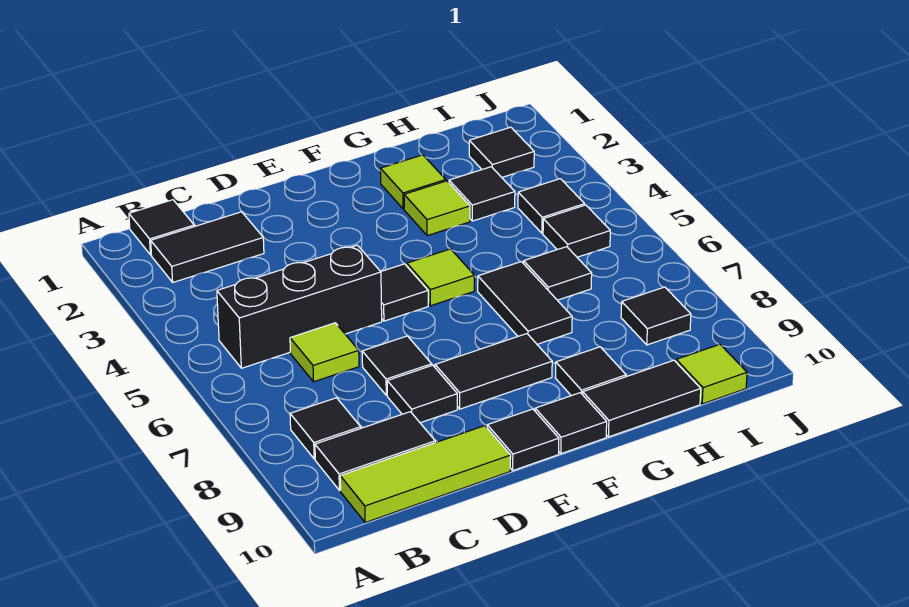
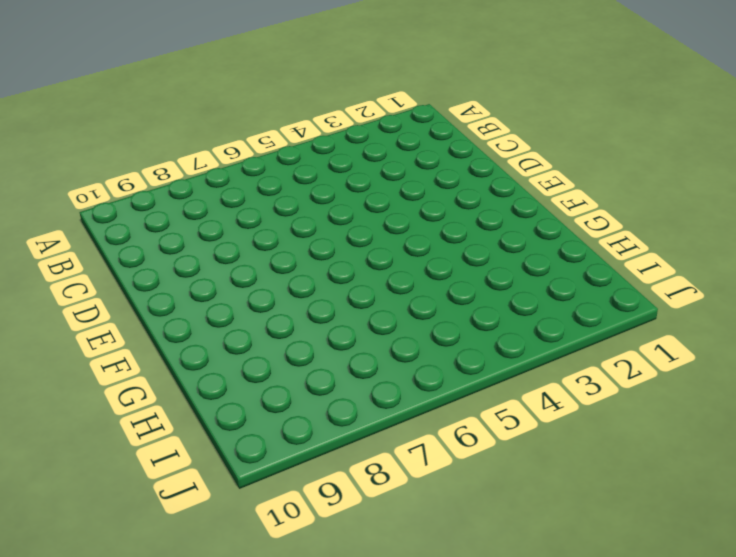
none -> black 1x1 tile [129,200,194,255]
none -> black 1x2 tile [151,212,264,282]
none -> black 1x3 brick [217,245,382,368]

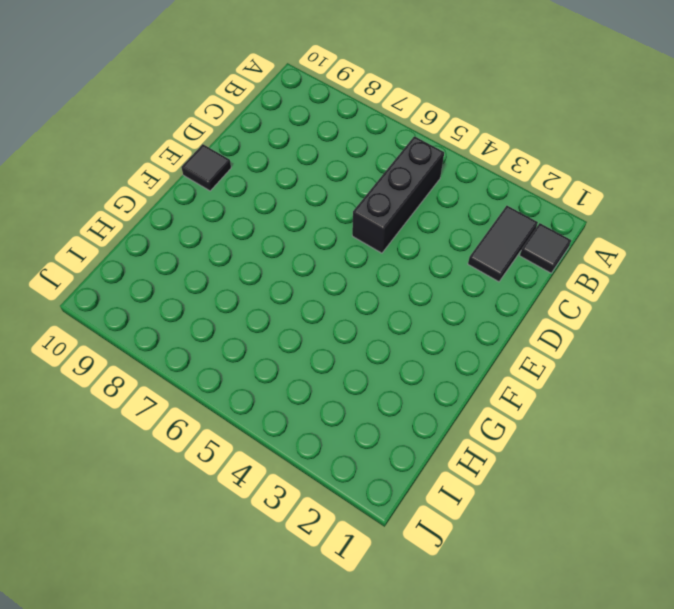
none -> black 1x1 tile [290,398,361,459]
none -> black 1x2 tile [315,412,435,490]
none -> lime 1x3 tile [340,426,511,523]

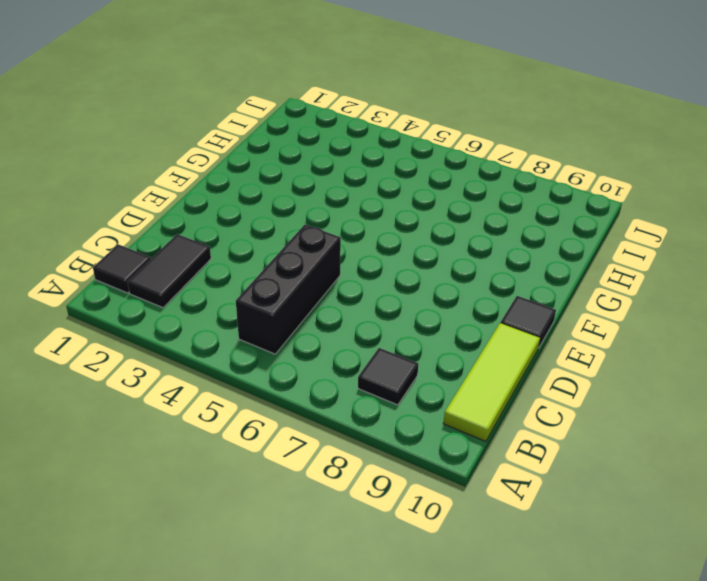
none -> black 1x2 tile [315,412,435,490]
none -> lime 1x1 tile [290,323,359,382]
none -> black 1x1 tile [362,336,432,395]

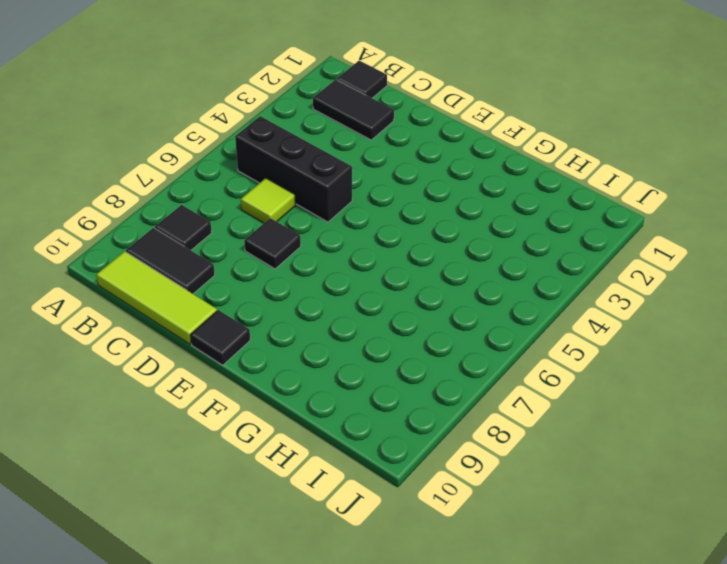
none -> black 1x1 tile [387,365,457,423]
none -> black 1x1 tile [381,264,428,321]
none -> black 1x2 tile [435,334,552,409]

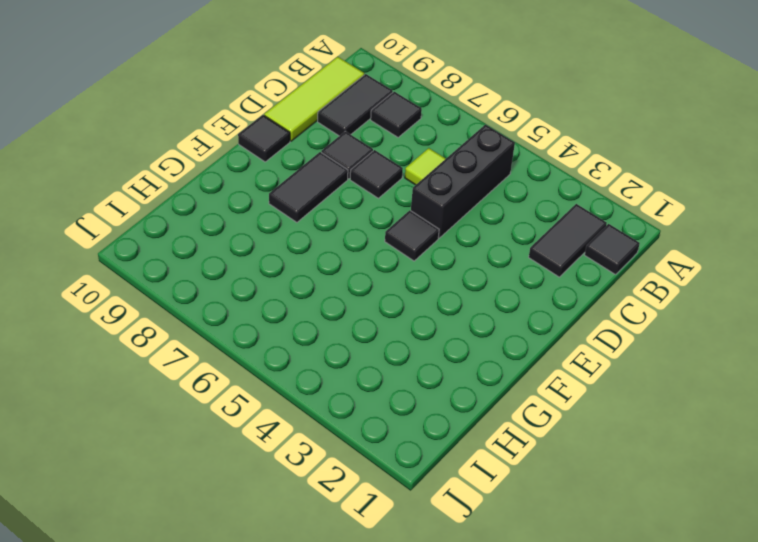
none -> lime 1x1 tile [407,249,474,306]
none -> black 1x1 tile [535,393,607,454]
none -> lime 1x1 tile [380,155,446,209]

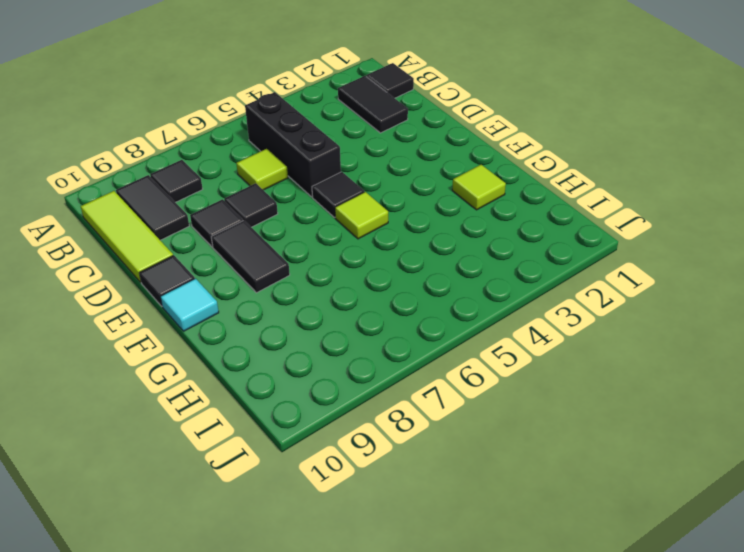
cyan 1x1 tile [160,279,219,331] -> black 1x1 tile [535,393,607,454]
none -> lime 1x1 tile [404,181,470,236]
none -> black 1x2 tile [478,262,572,344]
none -> black 1x1 tile [555,347,626,396]

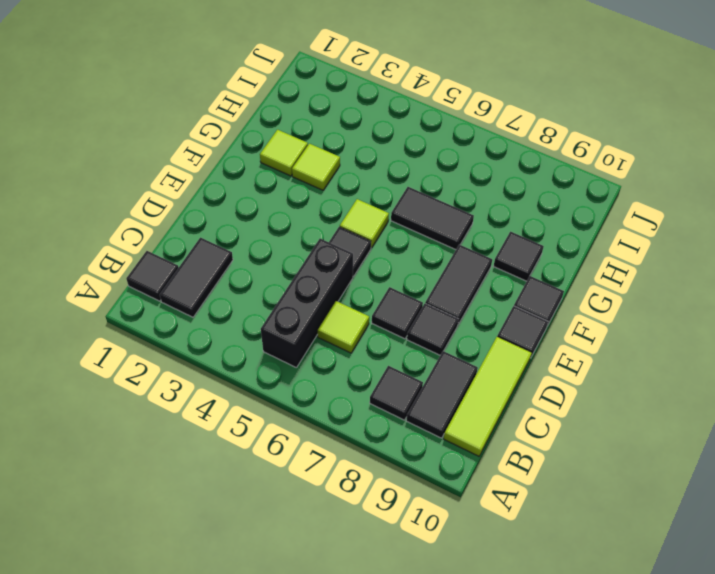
none -> black 1x2 tile [583,360,701,437]
none -> black 1x1 tile [449,167,515,221]
none -> black 1x1 tile [524,247,592,300]

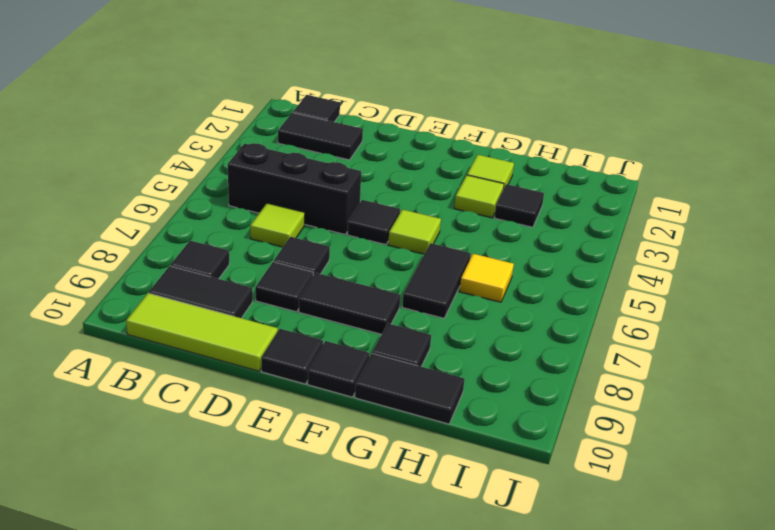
yellow 1x1 tile [460,254,514,302] -> black 1x1 tile [524,247,592,300]
none -> black 1x1 tile [469,127,534,177]
none -> black 1x1 tile [518,179,585,233]
none -> black 1x1 tile [543,205,610,257]

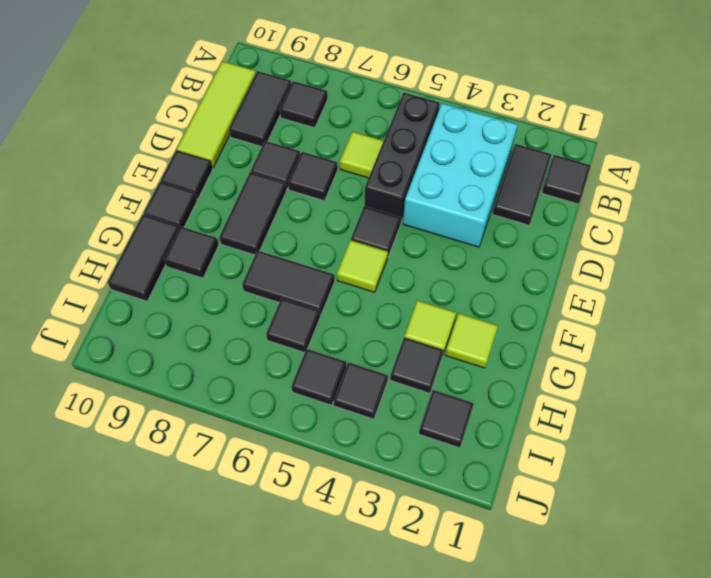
cyan 2x3 brick [403,103,518,247] -> none
none -> black 1x1 tile [621,287,691,345]
none -> lime 1x1 tile [676,344,747,404]

